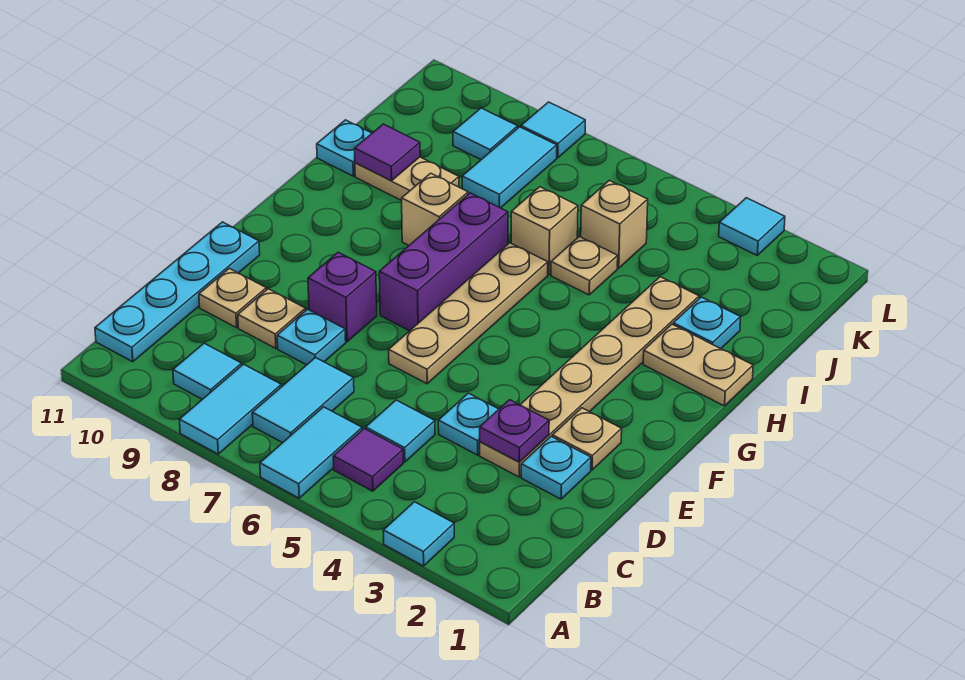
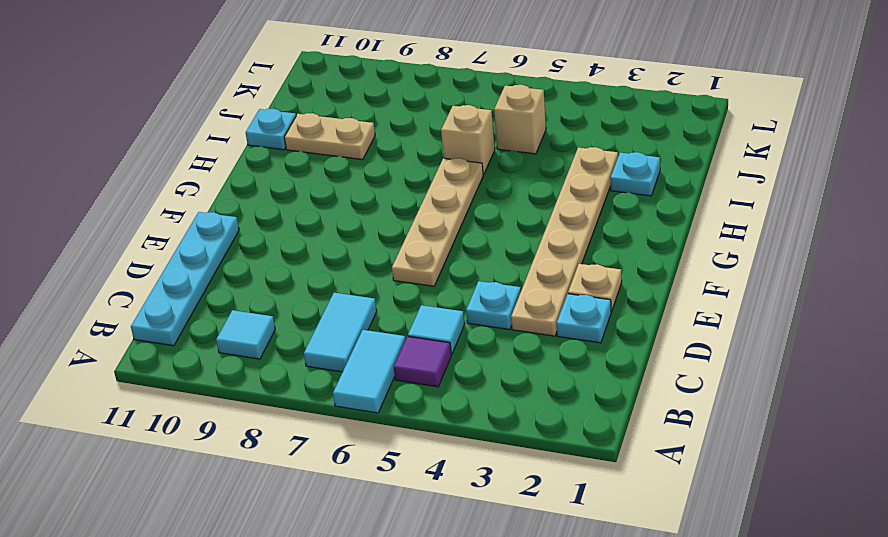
none -> cyan 1x1 tile [383,502,454,566]
none -> cyan 1x2 tile [180,364,281,454]
none -> cyan 1x1 plate [277,309,346,365]
none -> tan 1x1 plate [238,289,306,348]

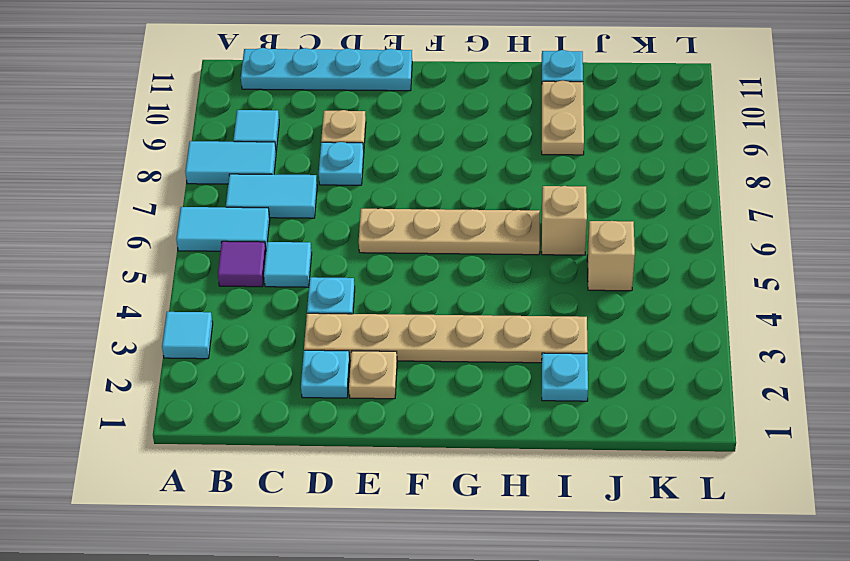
none -> tan 1x1 plate [199,268,266,328]
none -> purple 1x1 brick [308,252,377,342]
none -> purple 1x3 brick [379,193,508,331]
none -> tan 1x2 plate [643,324,753,406]

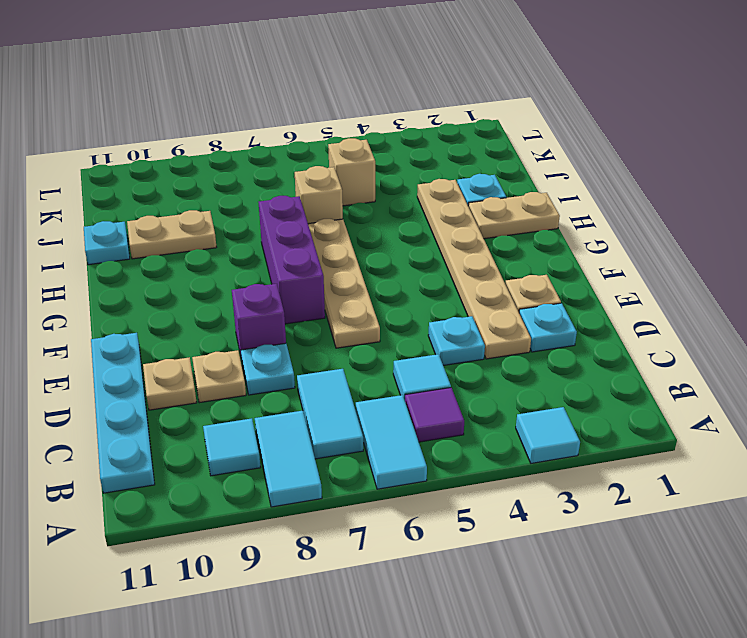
none -> tan 1x1 brick [402,173,468,245]
none -> tan 1x1 plate [551,236,618,295]
none -> cyan 1x2 tile [462,127,557,208]
none -> cyan 1x1 tile [453,108,518,160]

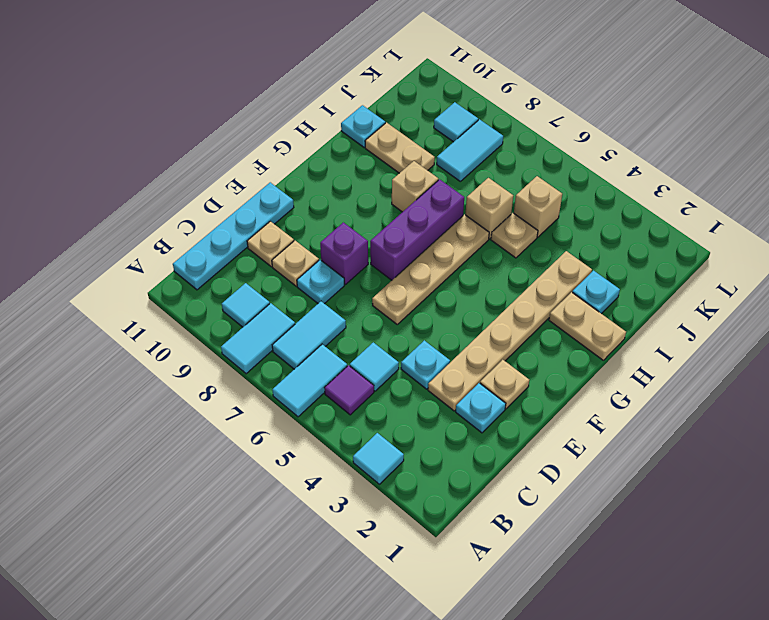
none -> cyan 1x1 tile [719,198,785,255]
none -> cyan 1x1 tile [521,102,585,158]
none -> purple 1x1 plate [480,400,549,462]
none -> purple 1x1 tile [355,124,420,181]

